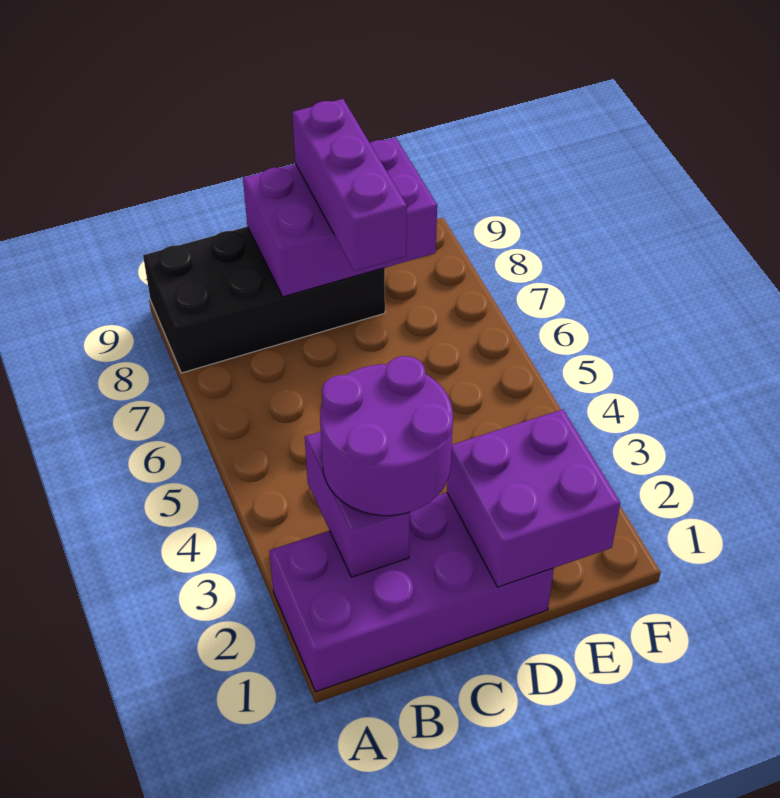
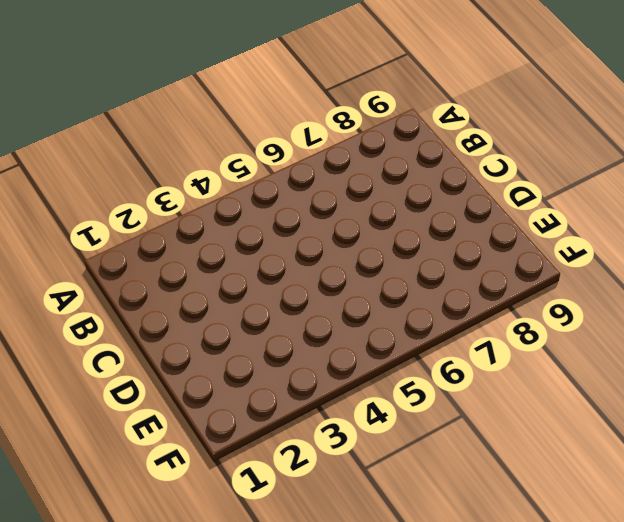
none -> purple 2x4 brick [269,492,554,692]
none -> black 2x4 brick [143,227,385,373]

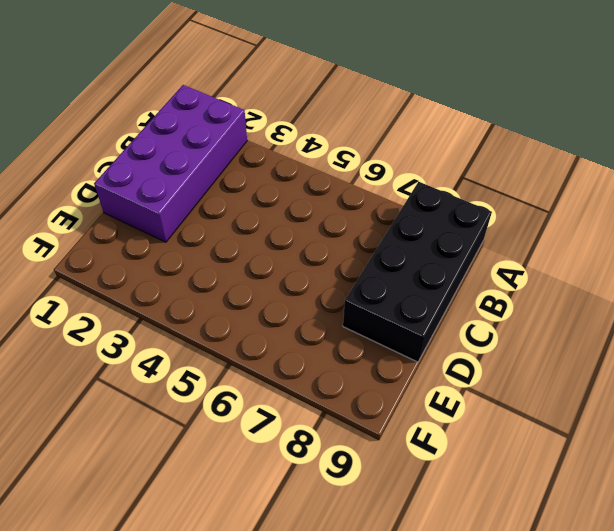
none -> purple 1x2 brick [305,432,410,577]
none -> purple 2x3 brick [243,137,437,297]

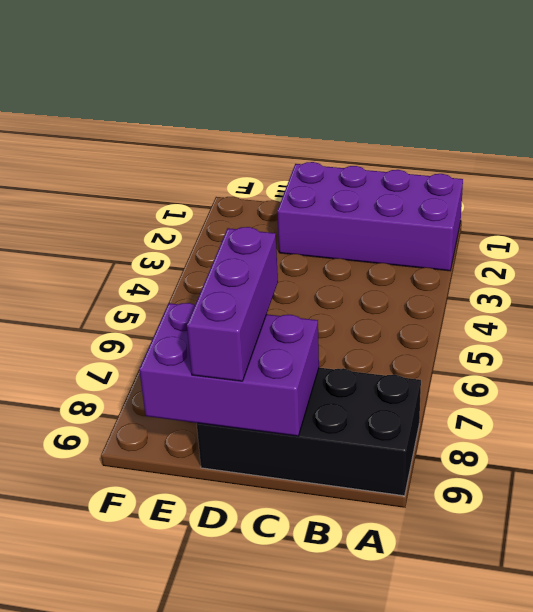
none -> purple 1x2 brick [305,432,410,577]
none -> purple 2x2 brick [447,409,620,587]

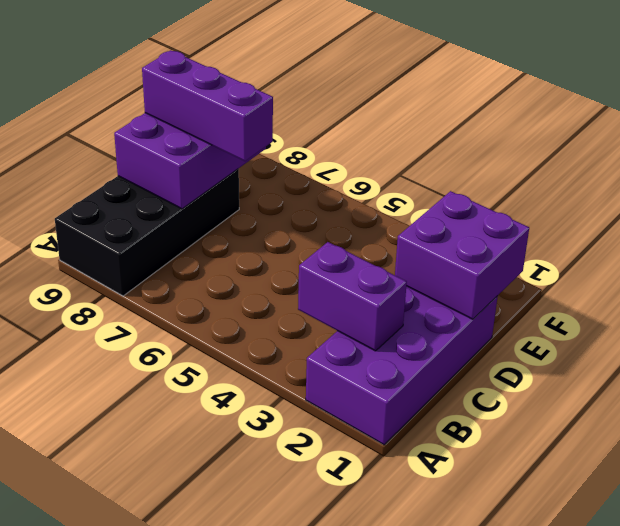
none -> purple 2x2 round brick [320,356,453,516]

